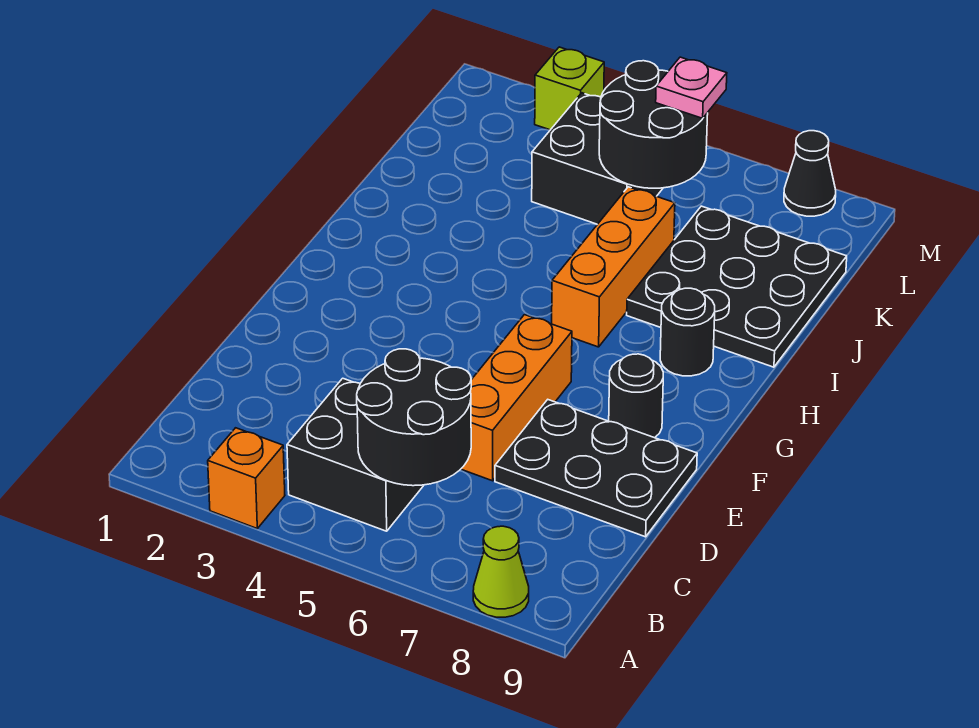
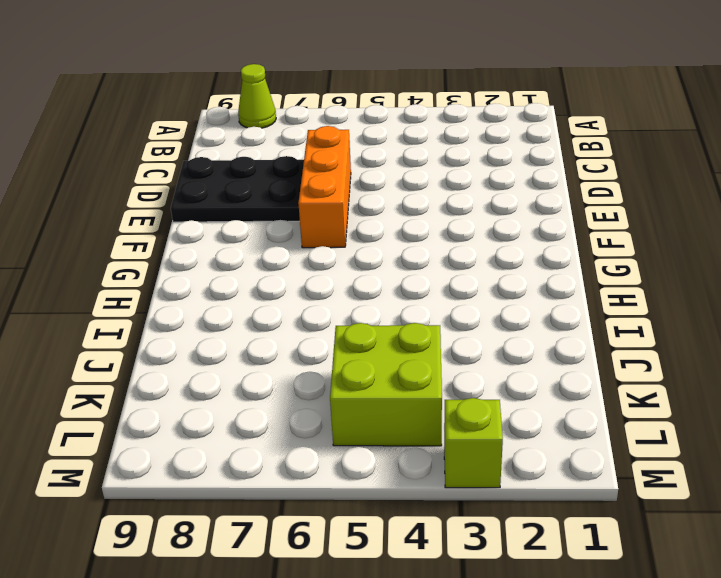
lime 2x2 brick [330,323,442,446] -> black 2x2 brick [532,93,663,224]
none -> orange 1x1 brick [208,428,285,528]
none -> black 2x2 brick [287,378,424,531]
none -> black 1x1 round brick [609,354,663,438]

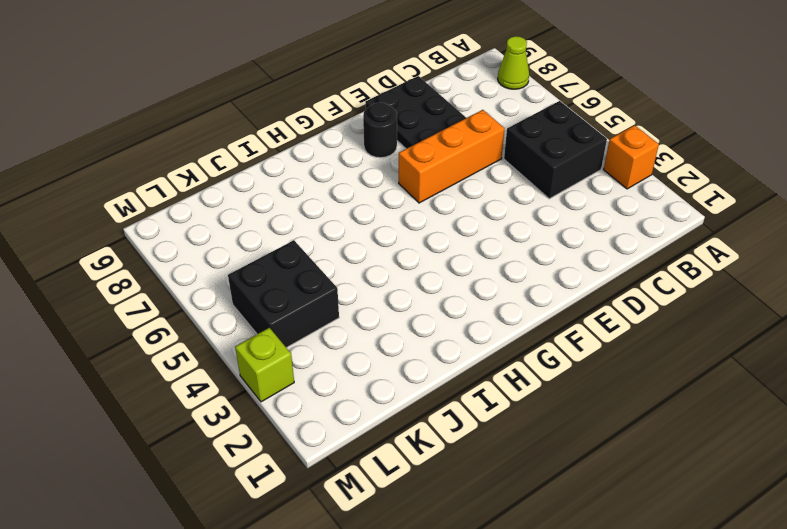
none -> orange 1x3 brick [552,187,675,347]
none -> black 1x1 round brick [660,288,715,376]
none -> black 3x3 plate [627,206,847,367]

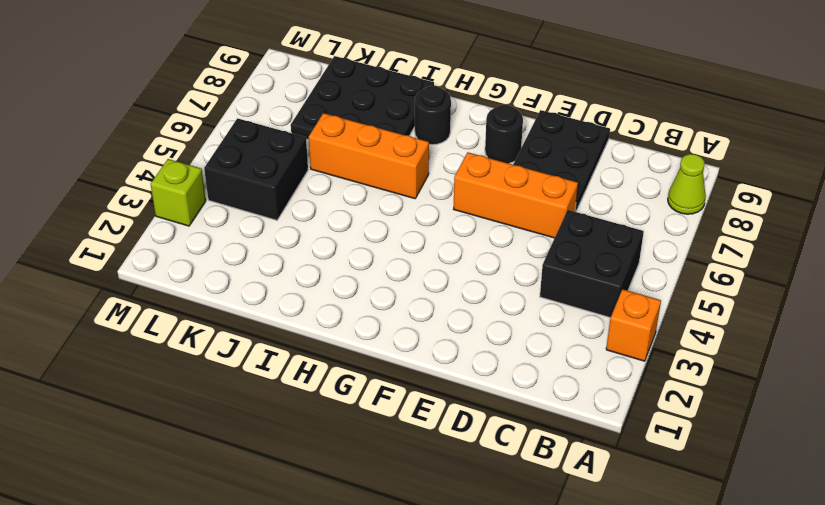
none -> black 1x1 cone [784,131,836,216]
none -> black 2x2 round brick [357,349,471,486]
none -> black 2x2 round brick [599,61,708,188]

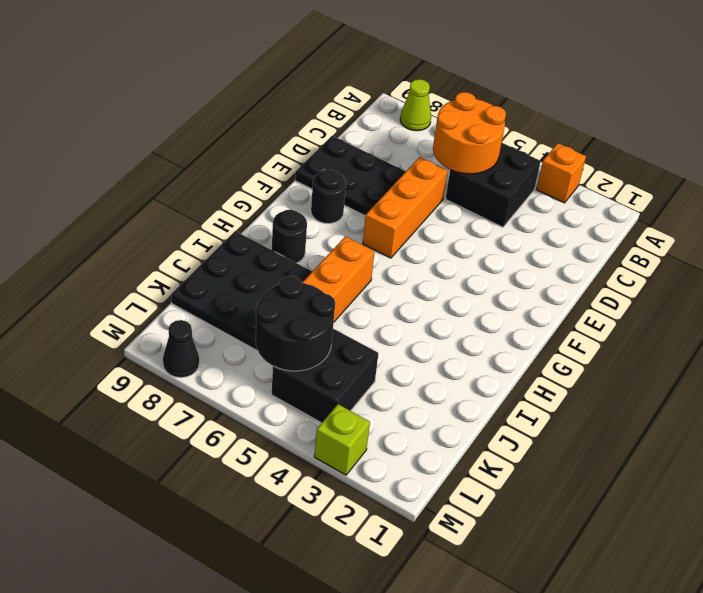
orange 2x2 round brick [433,92,506,174] -> black 2x2 round brick [357,349,471,486]
none -> pink 1x1 plate [656,57,727,118]

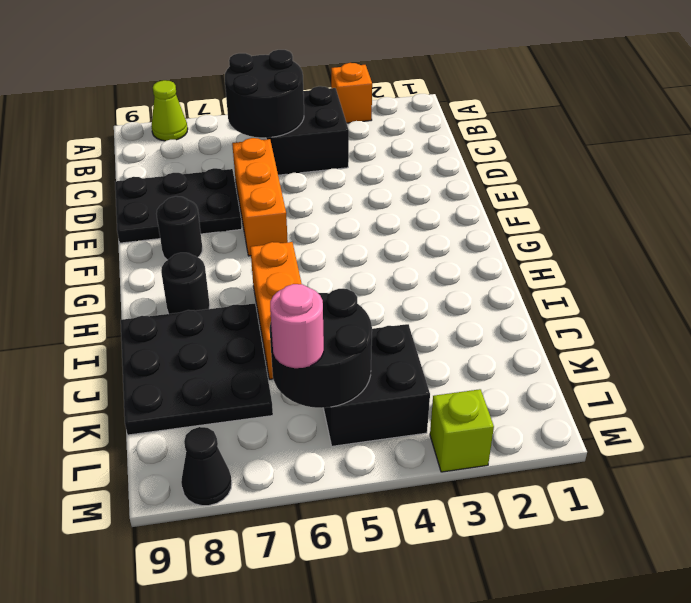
pink 1x1 round brick [270,284,324,368] -> pink 1x1 plate [656,57,727,118]

